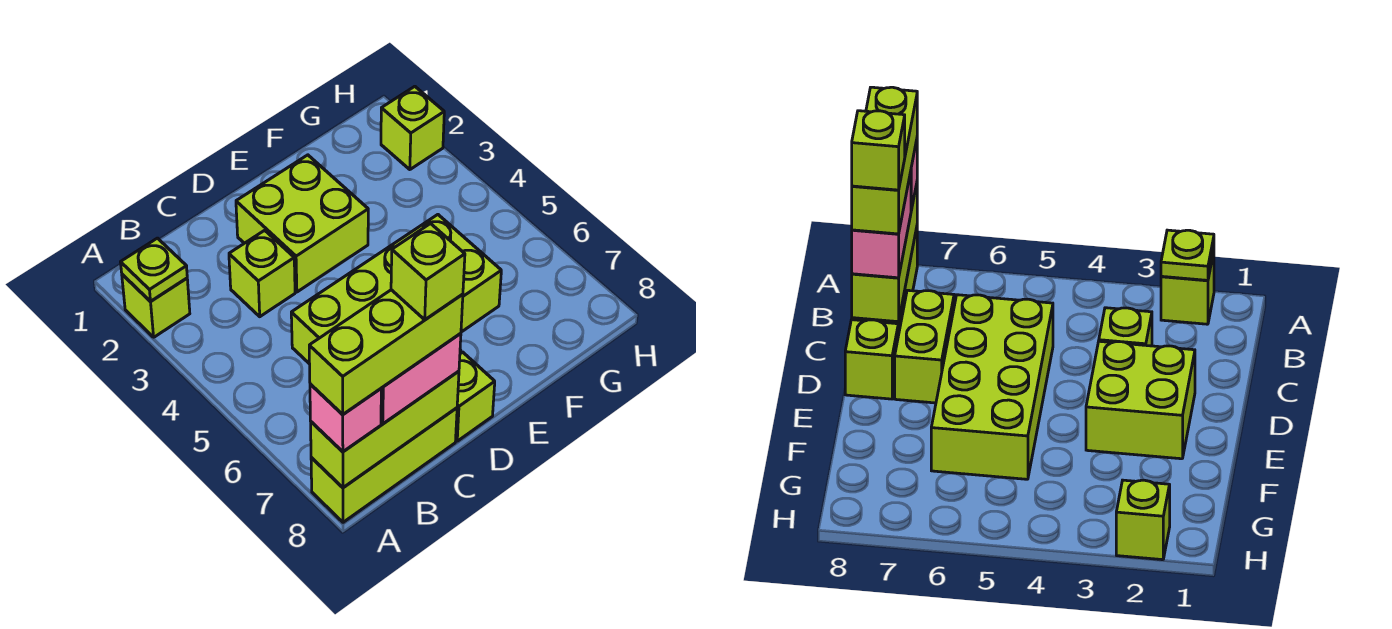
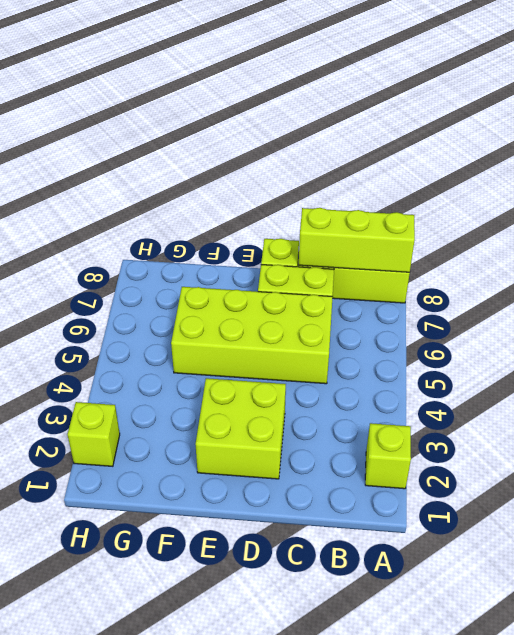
none -> lime 1x1 brick [229,230,295,317]
none -> lime 1x1 plate [121,238,187,301]
none -> pink 1x1 brick [310,384,381,452]

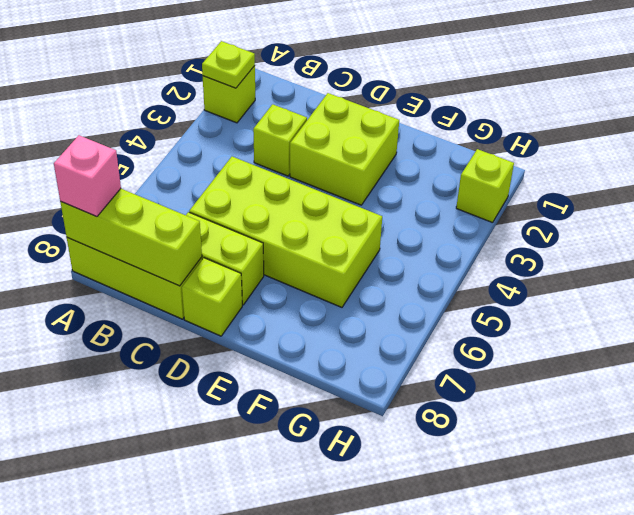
none -> pink 1x2 brick [381,333,461,424]
none -> lime 1x3 brick [309,290,463,414]
none -> lime 1x1 brick [391,224,465,320]

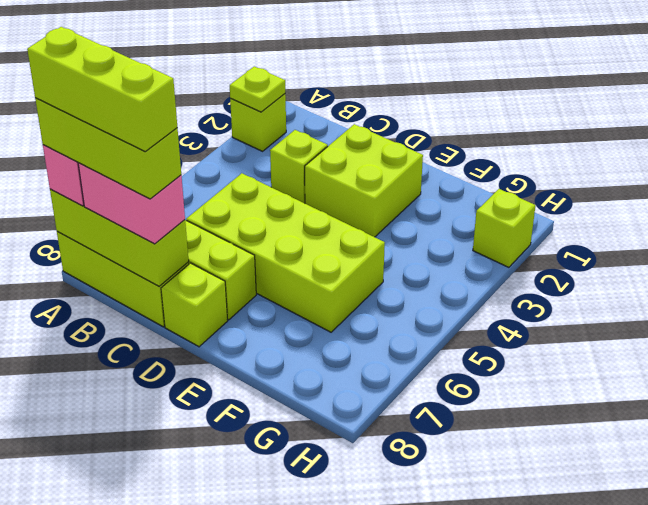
lime 1x3 brick [27,27,177,151] -> lime 1x1 brick [391,224,465,320]

